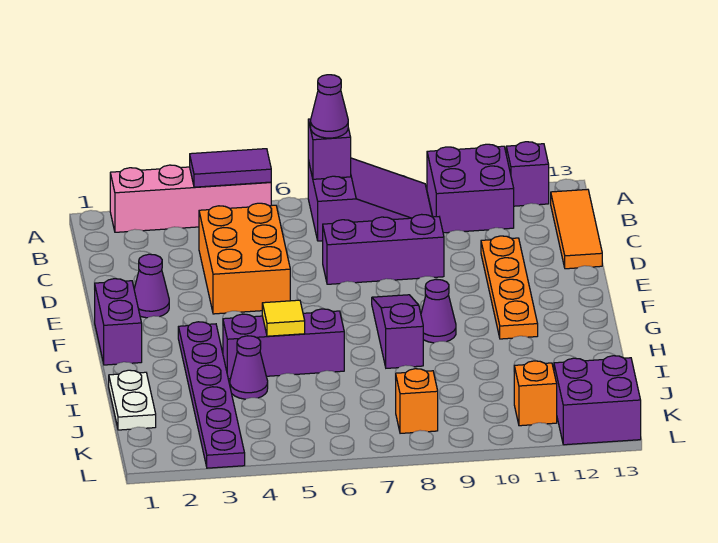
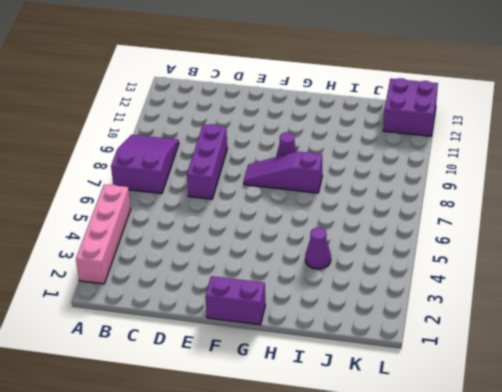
none -> purple 2x2 brick [427,144,514,233]
none -> purple 1x1 brick [506,142,549,206]
none -> orange 1x3 tile [551,189,602,269]

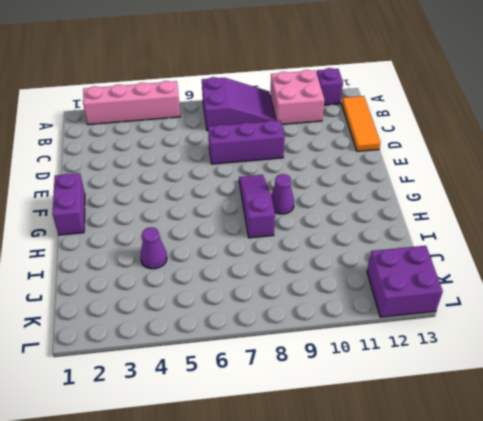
pink 2x2 brick [270,70,324,124] -> purple 2x2 brick [427,144,514,233]
none -> orange 2x3 brick [199,203,290,314]
none -> orange 1x4 plate [481,236,538,339]
none -> purple 1x1 cone [134,254,169,318]

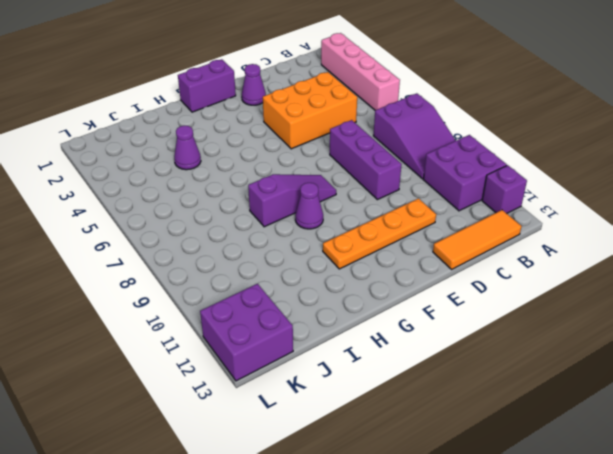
none -> purple 1x6 plate [178,322,245,468]
none -> purple 1x3 brick [223,309,344,379]
none -> white 1x2 plate [109,370,156,430]

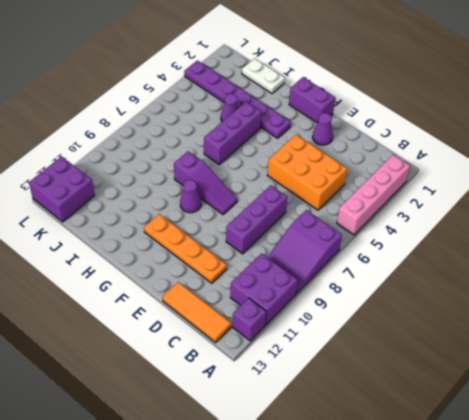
none -> orange 1x1 brick [396,369,438,433]
none -> orange 1x1 brick [514,361,557,426]
none -> purple 1x2 tile [190,149,271,187]

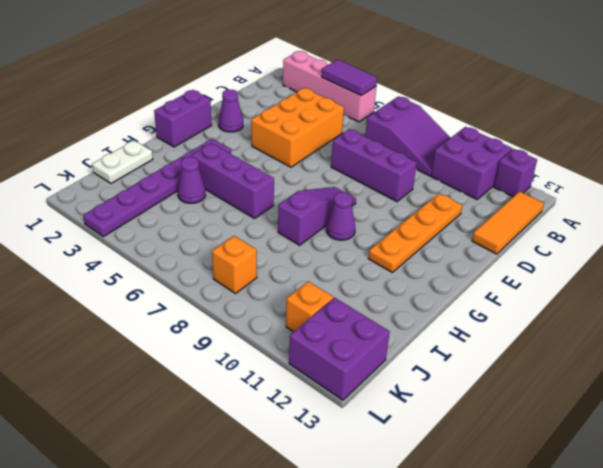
none -> purple 1x1 brick [308,119,351,179]
none -> yellow 1x1 tile [262,300,305,336]
none -> purple 1x1 cone [311,75,348,138]

